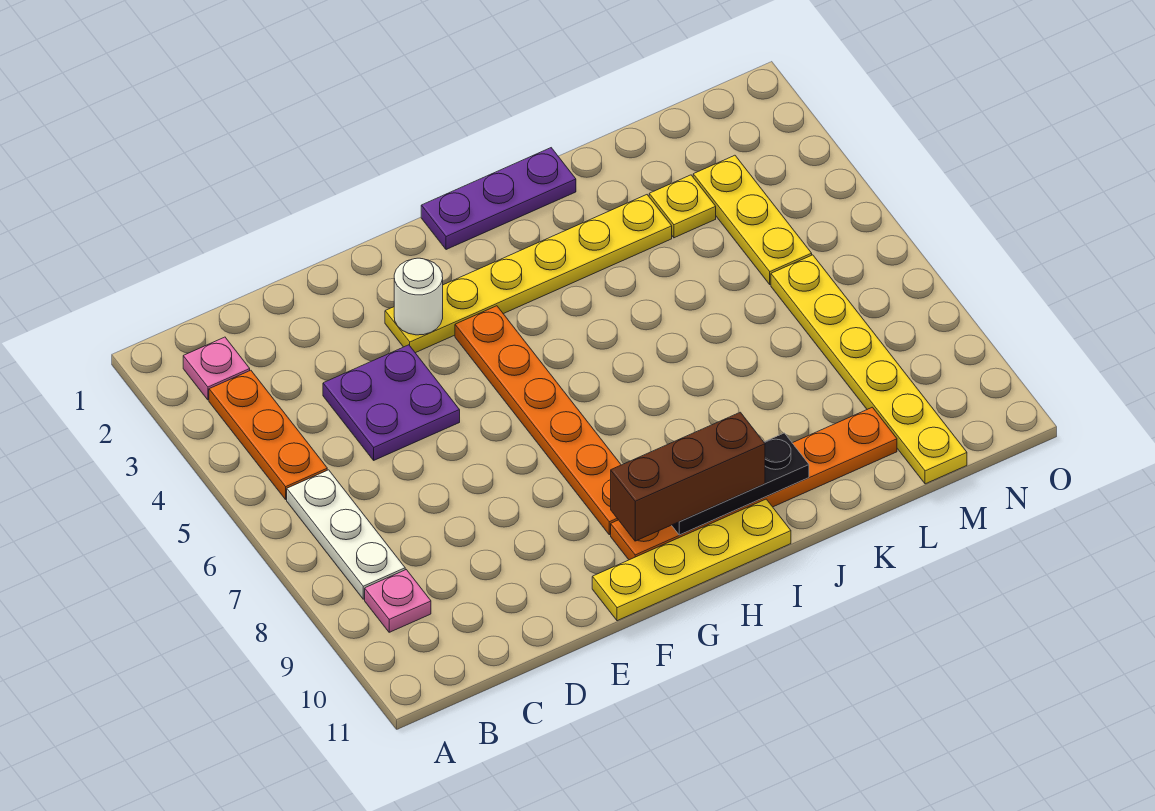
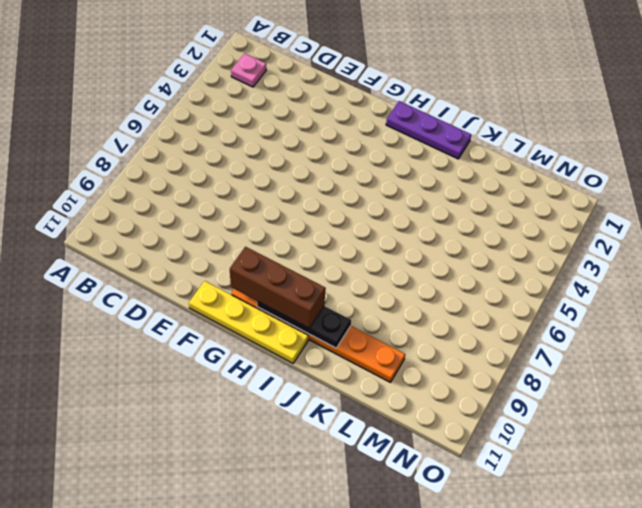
none -> orange 1x3 plate [209,370,327,499]
none -> white 1x3 plate [287,470,405,599]
none -> pink 1x1 plate [365,570,431,632]

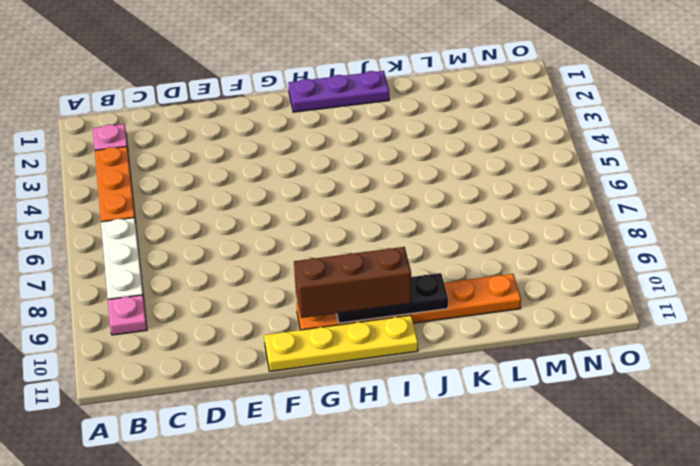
none -> purple 2x2 plate [323,345,460,460]
none -> yellow 1x6 plate [385,195,672,353]
none -> orange 1x6 plate [455,306,621,535]

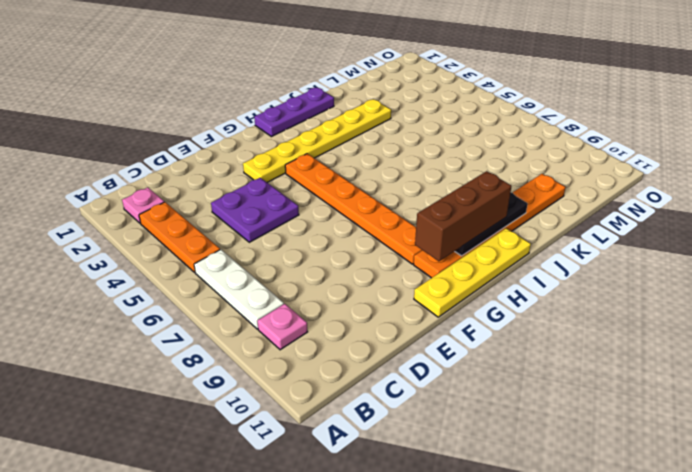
none -> yellow 1x1 plate [649,175,716,238]
none -> yellow 1x3 plate [693,155,812,284]
none -> yellow 1x6 plate [771,255,967,484]

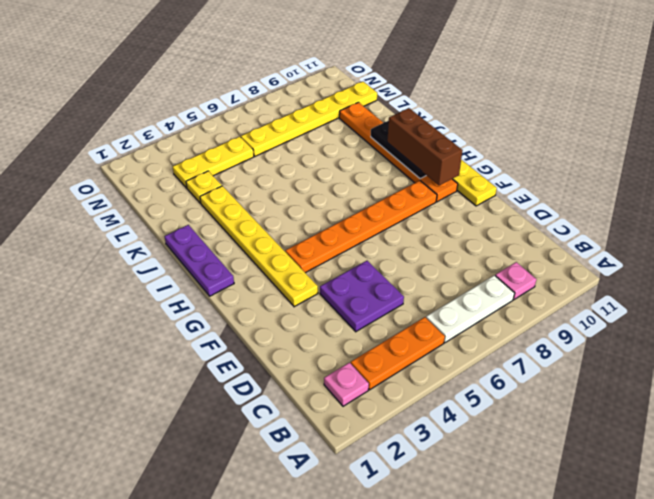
none -> white 1x1 round brick [394,258,443,335]

